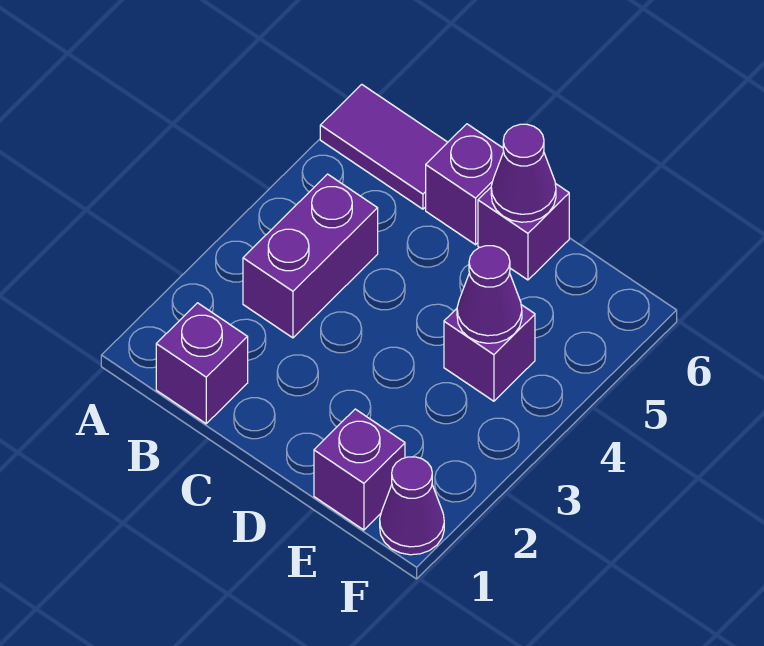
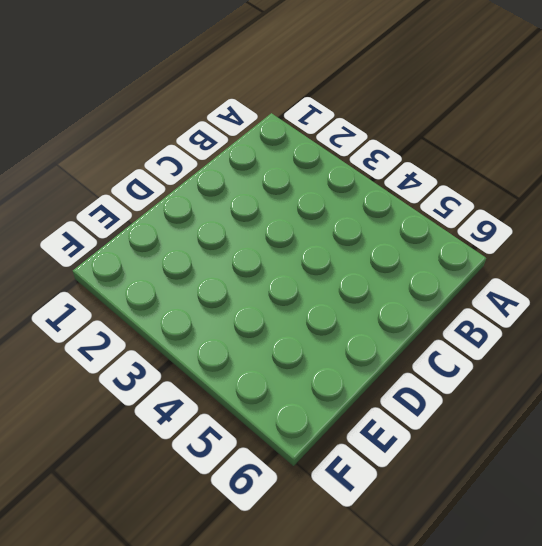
none -> purple 1x2 tile [320,84,448,209]
none -> purple 1x1 brick [156,303,248,424]

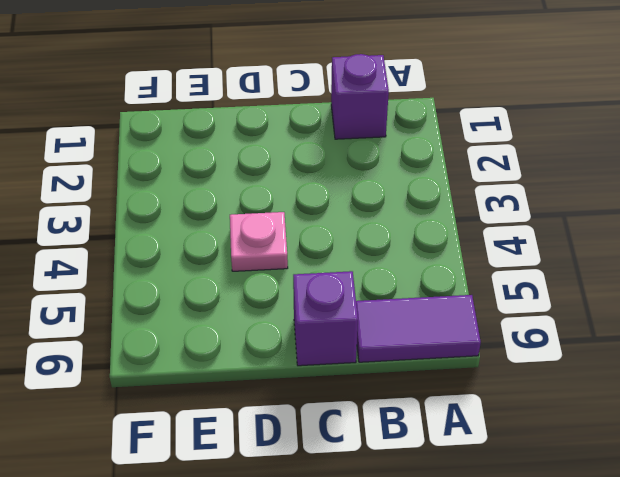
pink 1x1 plate [230,212,288,271] -> none
none -> purple 1x2 brick [243,174,378,338]
none -> purple 1x1 brick [478,183,569,280]

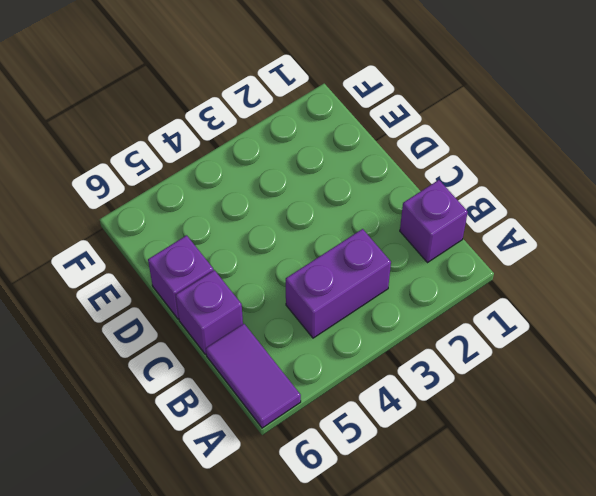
none -> purple 1x1 brick [314,409,405,530]
none -> purple 1x1 brick [444,305,535,401]

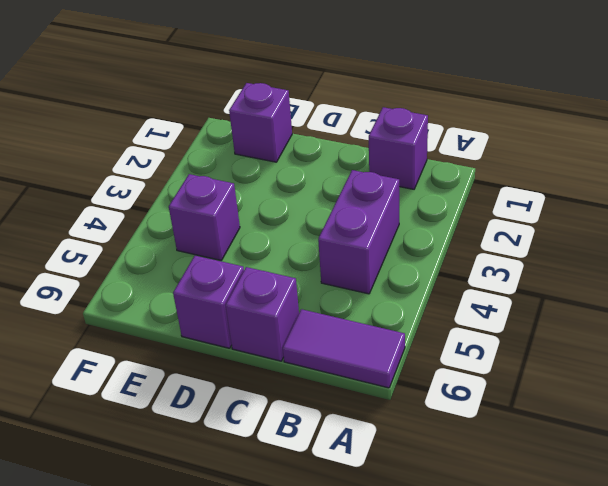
none -> purple 1x1 cone [380,457,444,555]
none -> purple 1x1 cone [491,124,556,222]

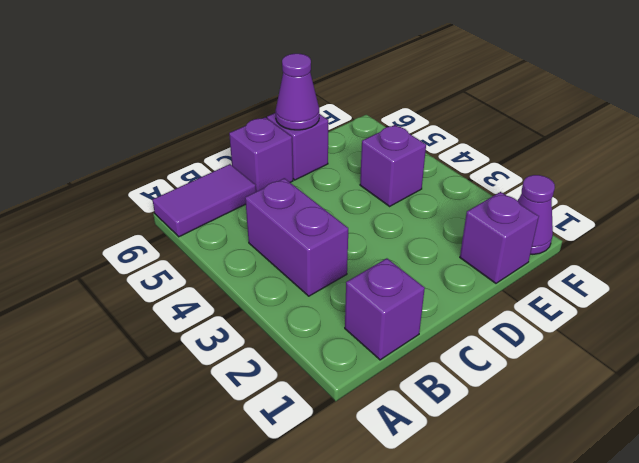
none -> purple 1x1 cone [457,246,522,343]

